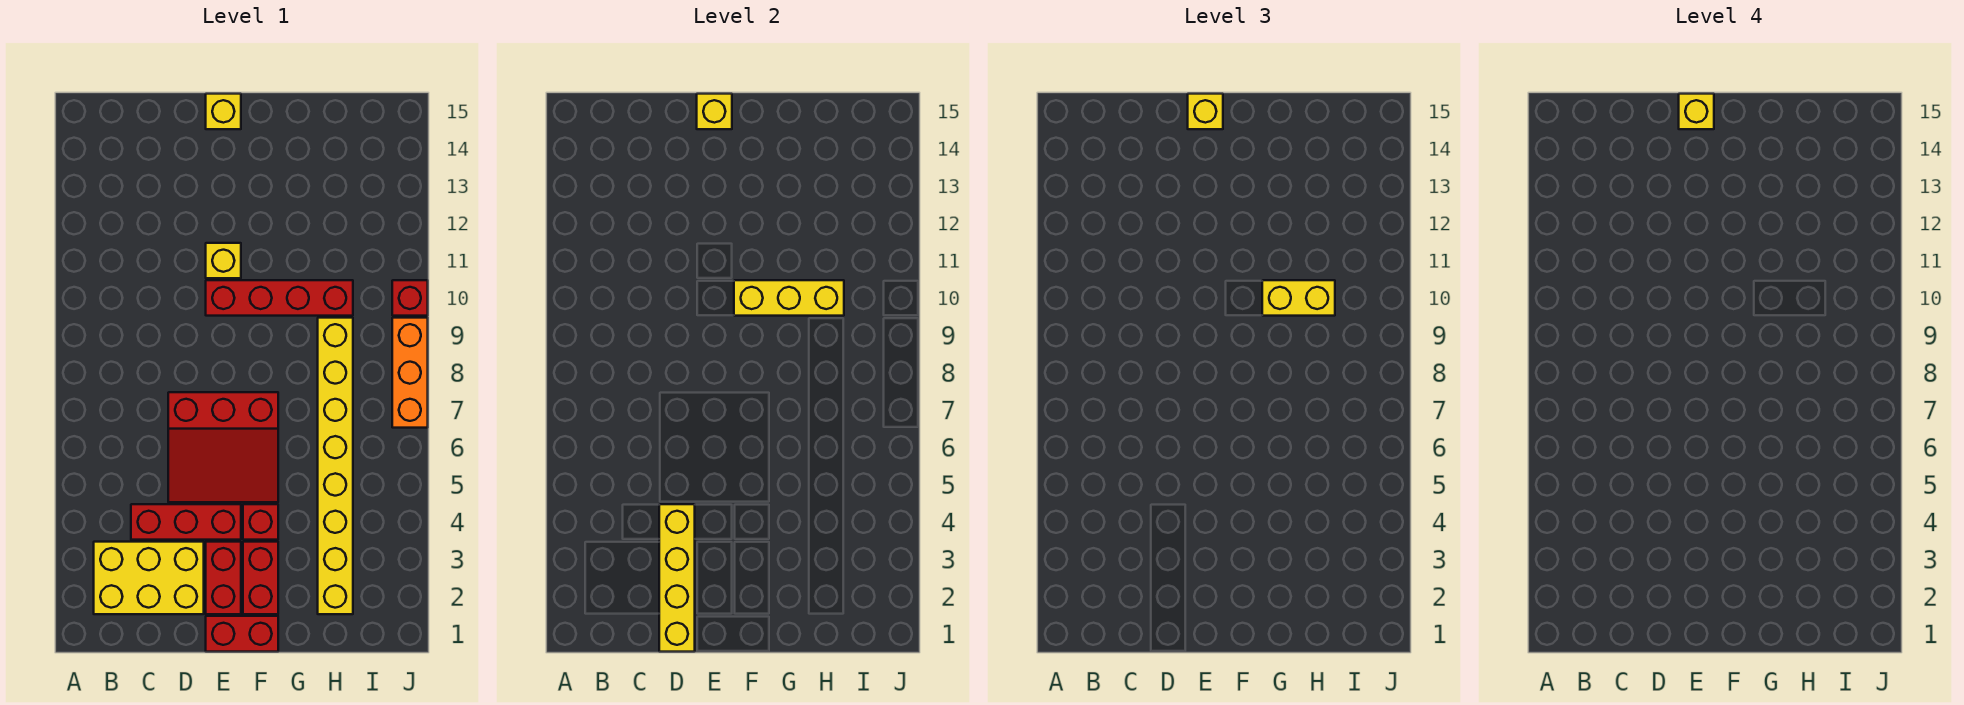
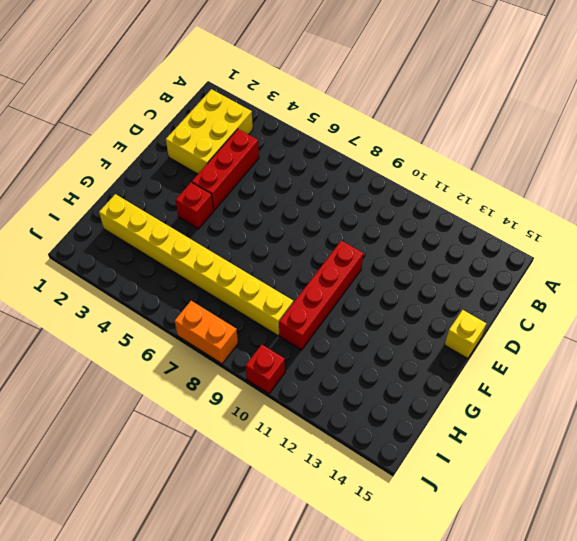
orange 1x2 brick [175,301,238,364] -> orange 1x3 brick [392,318,428,428]
none -> red 3x3 slope [168,392,278,502]
none -> red 1x2 brick [206,616,278,652]
none -> red 1x2 brick [206,542,241,614]

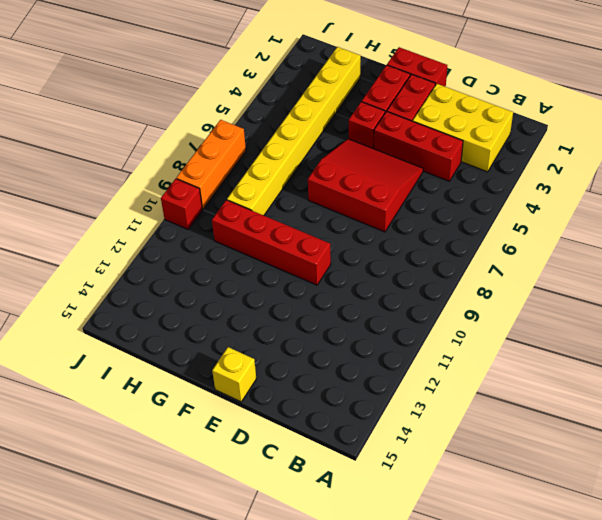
none -> yellow 1x1 brick [206,243,241,278]
none -> yellow 1x4 brick [659,504,695,652]
none -> yellow 1x1 brick [697,94,732,129]

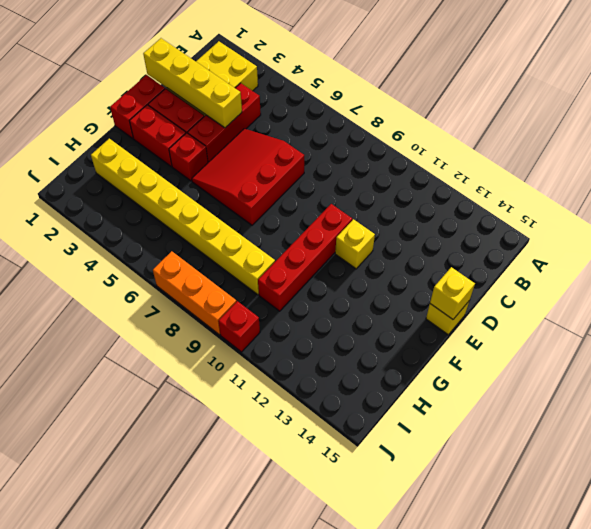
none -> yellow 1x3 brick [734,280,844,316]
none -> yellow 1x1 brick [1188,94,1223,129]
none -> yellow 1x2 brick [1262,280,1335,316]

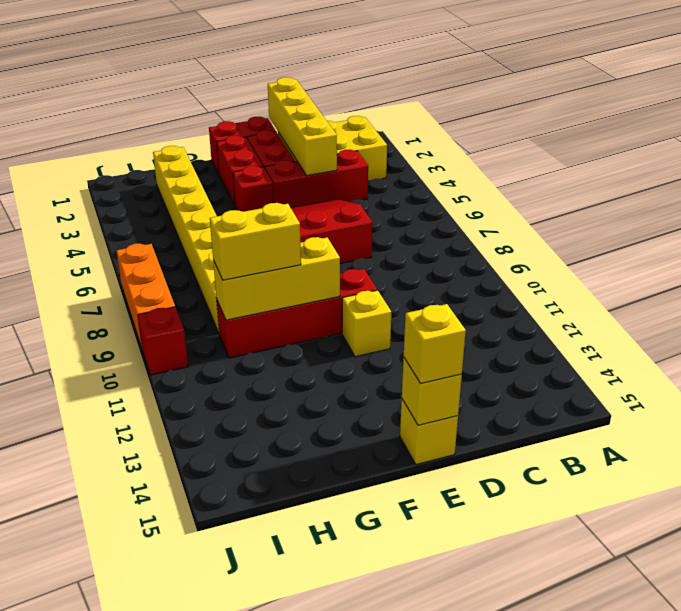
none -> yellow 1x1 brick [1679,94,1714,129]

